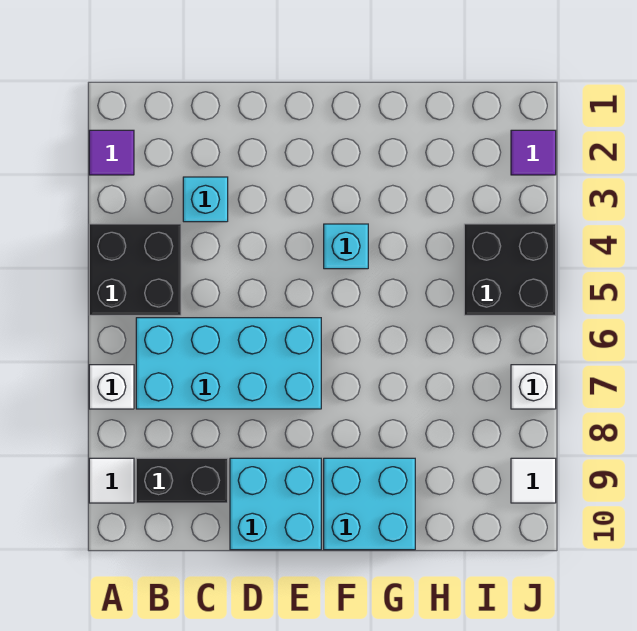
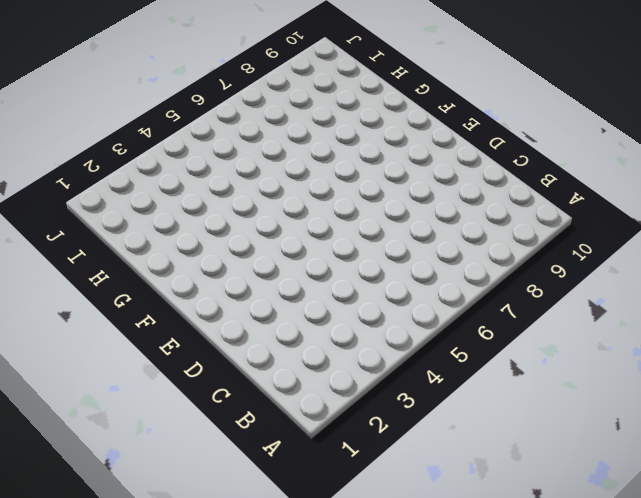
none -> purple 1x1 tile [89,130,134,175]
none -> black 2x2 brick [89,224,181,315]
none -> white 1x1 brick [89,365,134,409]

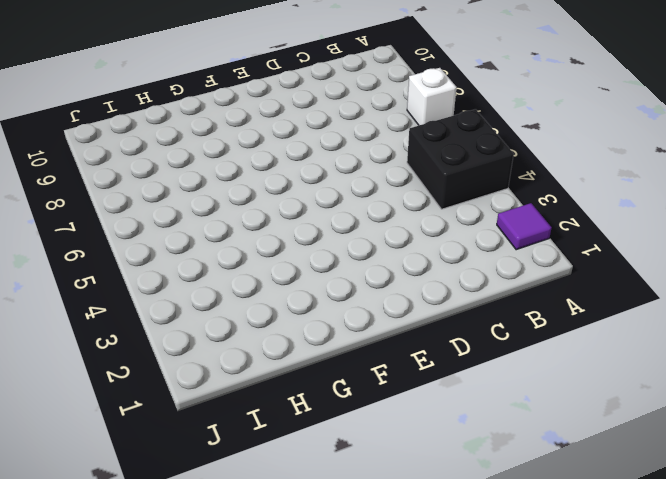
none -> white 1x1 tile [89,458,134,503]
none -> cyan 2x4 brick [136,318,321,409]
none -> black 1x2 brick [136,458,228,503]

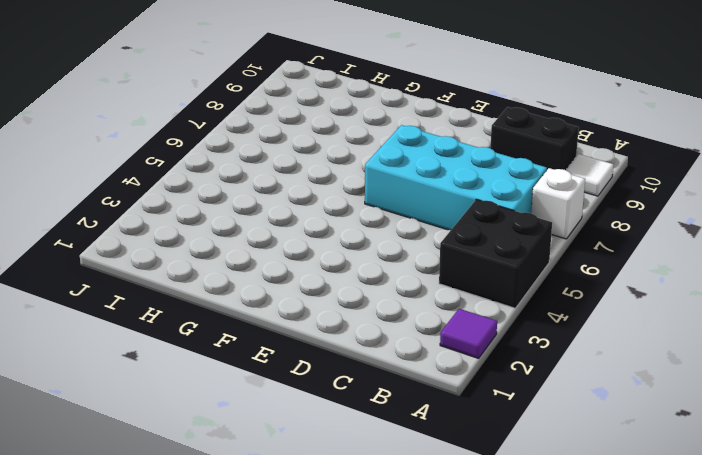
none -> cyan 1x1 brick [183,177,228,222]
none -> cyan 2x2 brick [230,458,321,550]
none -> cyan 1x1 brick [324,224,368,269]

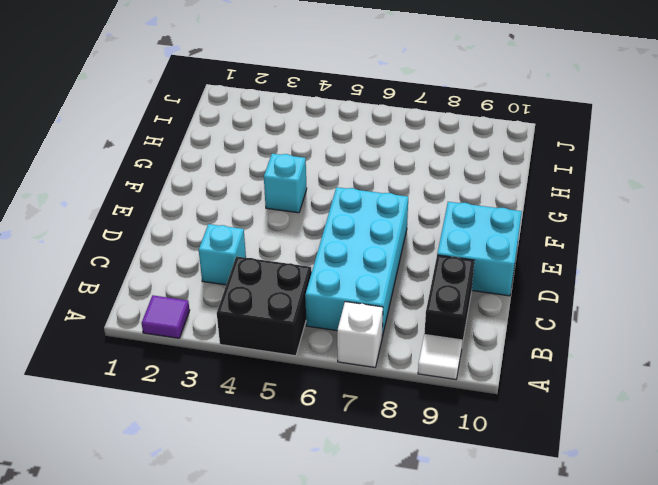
none -> cyan 2x2 brick [324,458,415,550]
none -> black 2x2 brick [464,224,556,315]
none -> purple 1x1 tile [511,130,556,175]

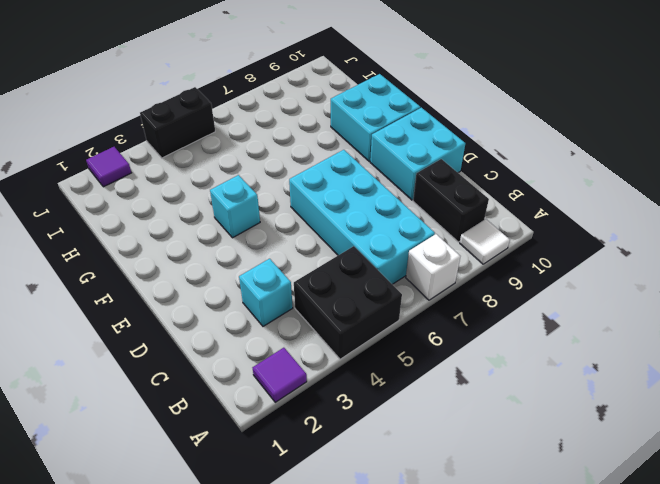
black 1x2 brick [140,87,215,158] -> black 2x2 brick [464,224,556,315]
none -> white 1x1 brick [511,365,556,409]
none -> white 1x1 tile [511,458,556,503]

